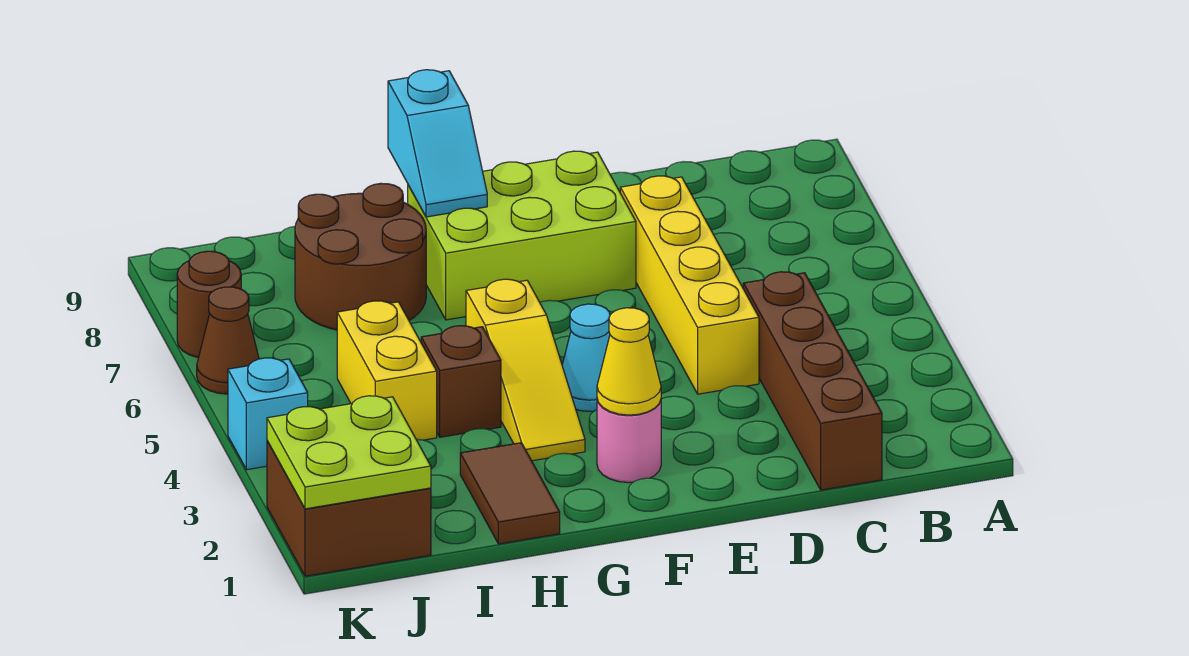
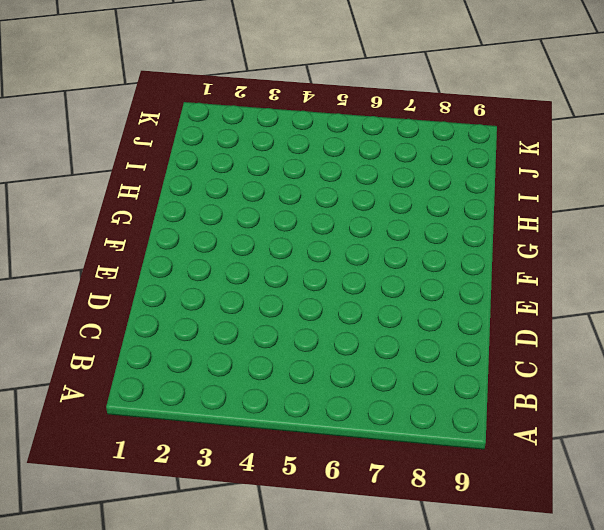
none -> brown 1x4 brick [743,272,882,490]
none -> yellow 1x4 brick [620,176,759,394]
none -> lime 2x3 brick [408,151,636,320]

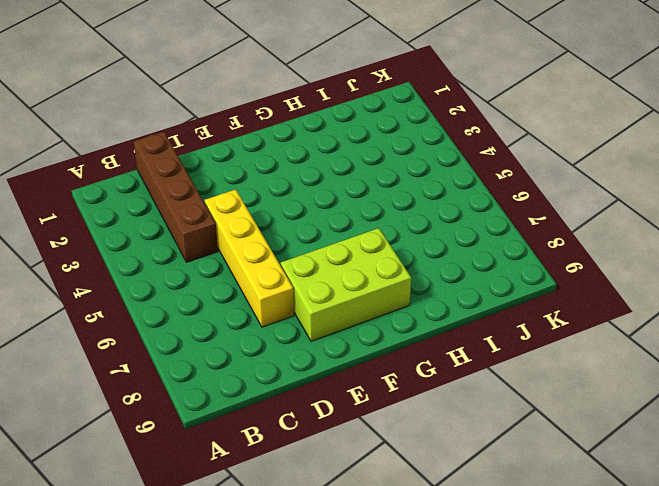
none -> pink 1x1 round brick [597,399,661,483]
none -> cyan 1x1 cone [562,304,610,411]
none -> yellow 1x3 slope [466,279,585,461]

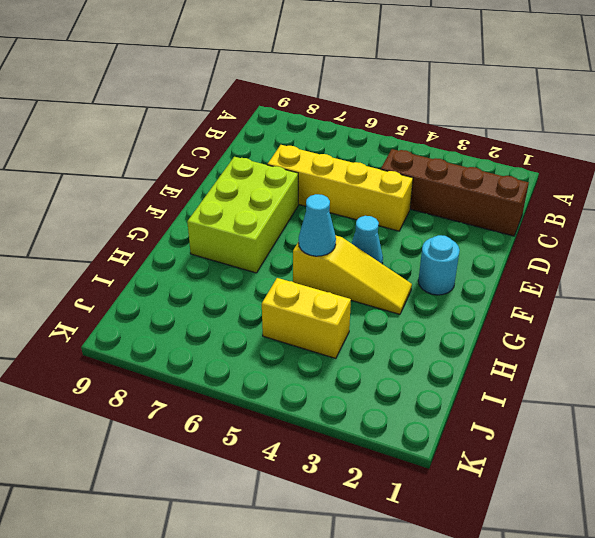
cyan 1x1 round brick [418,235,460,295] -> pink 1x1 round brick [597,399,661,483]
cyan 1x1 cone [299,194,336,256] -> none
none -> brown 1x2 tile [460,443,560,544]
none -> brown 1x1 brick [421,326,501,437]
none -> brown 2x2 round brick [295,183,426,330]

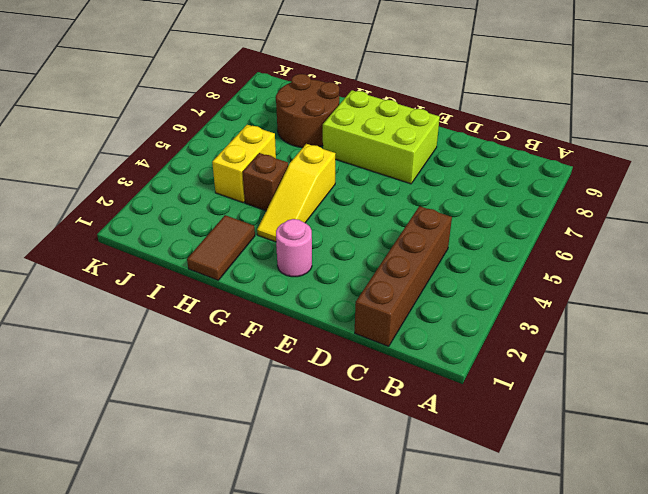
none -> yellow 1x4 brick [620,176,759,394]
none -> cyan 1x1 cone [562,304,610,411]
none -> brown 2x2 brick [267,441,431,576]

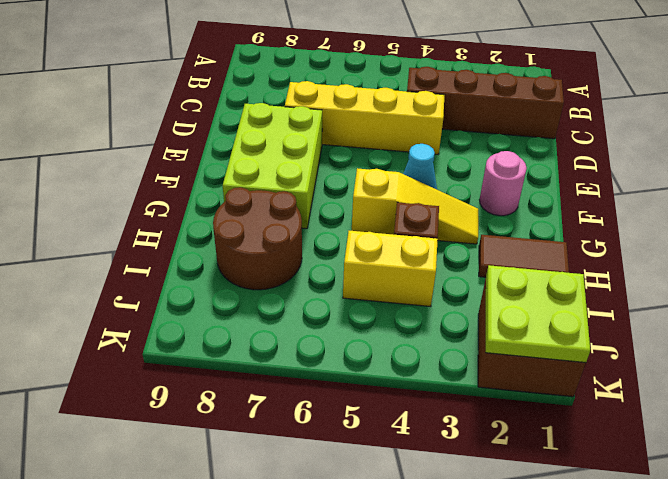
none -> cyan 1x1 brick [228,358,308,470]
none -> brown 1x1 cone [197,287,259,394]
none -> brown 1x1 round brick [177,251,241,358]

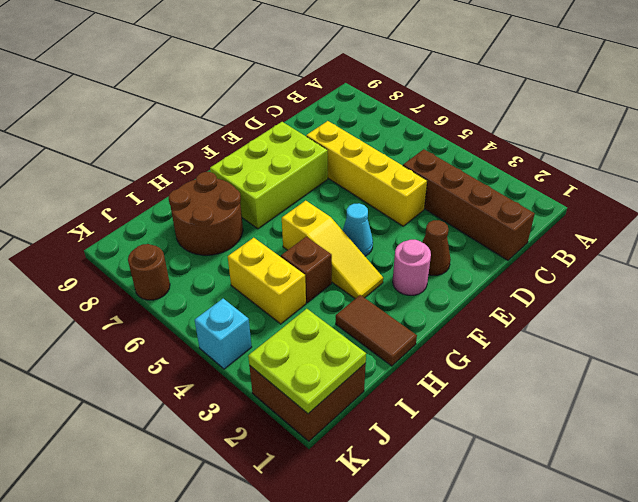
brown 1x1 cone [422,220,451,275] -> brown 1x1 cone moved to [197,287,259,394]
none -> yellow 1x1 cone [597,308,661,415]
none -> cyan 1x2 slope [388,70,487,217]

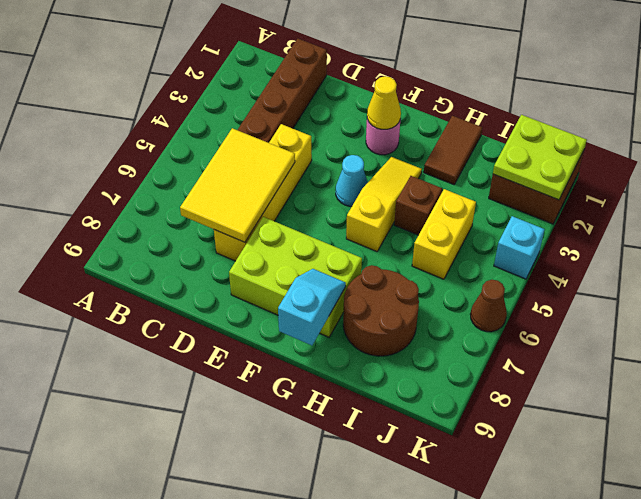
yellow 2x3 tile [180,128,295,242] -> none
none -> brown 1x1 round brick [177,251,241,358]

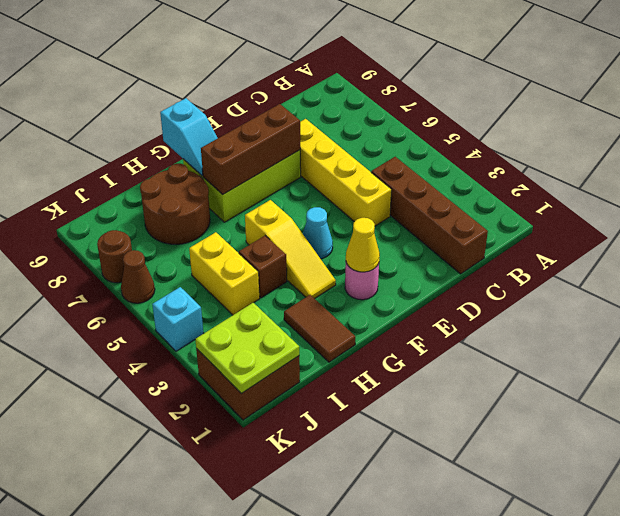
brown 1x3 brick [201,104,300,194] -> none

